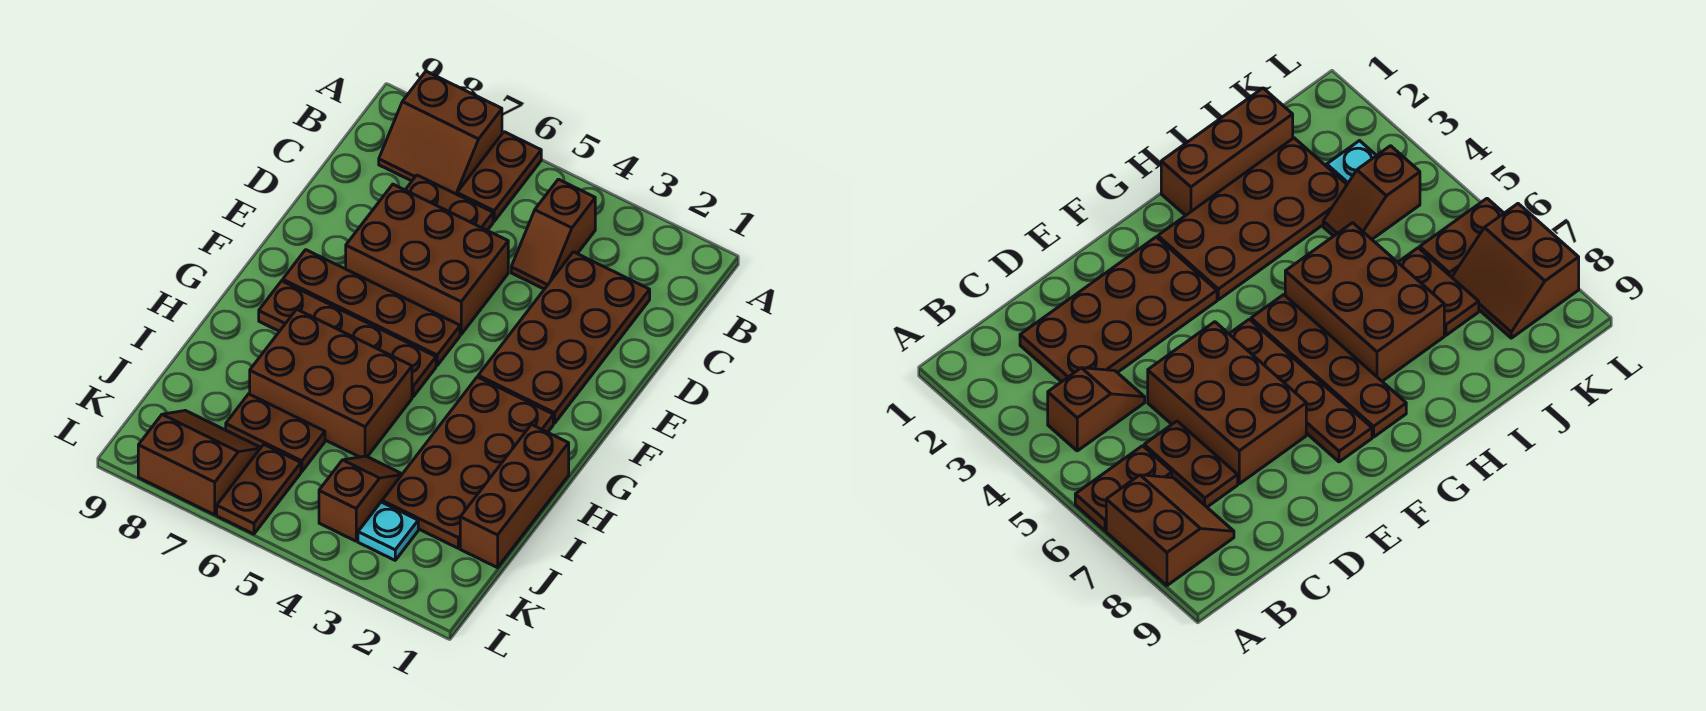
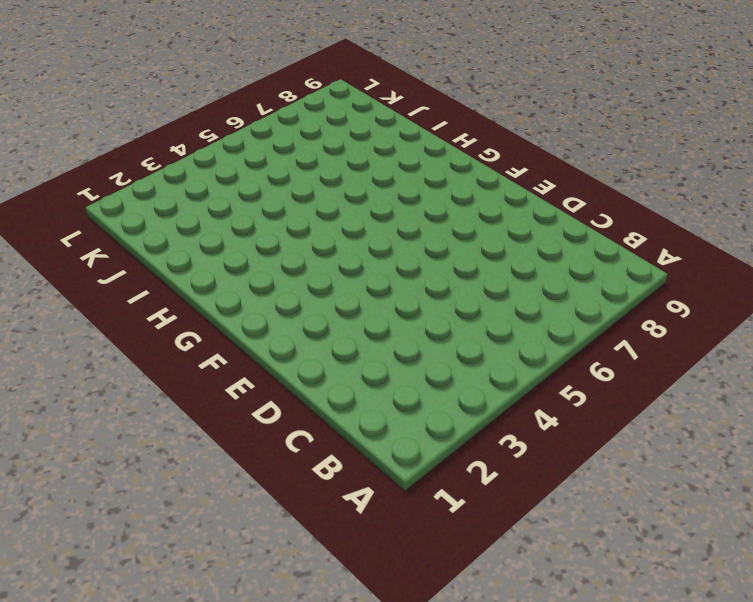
none -> brown 1x2 plate [457,132,541,221]
none -> brown 2x2 slope [379,71,502,194]
none -> brown 1x2 slope [511,179,595,289]

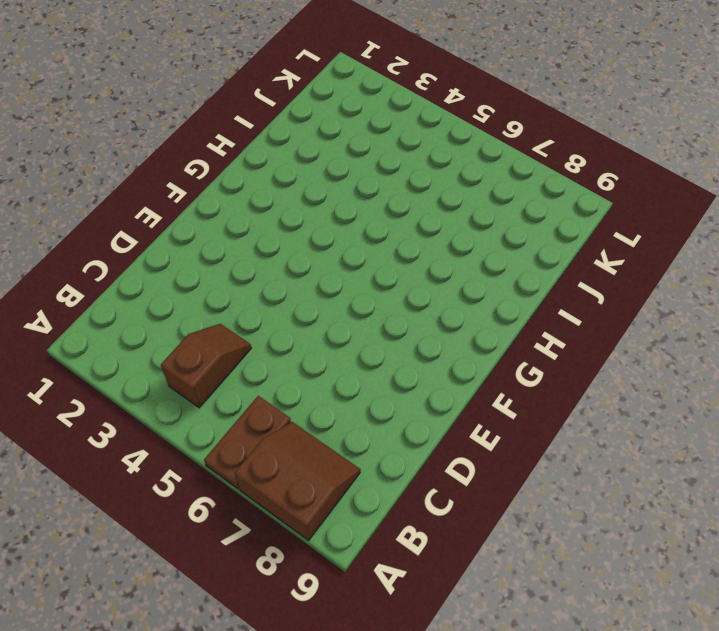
none -> brown 2x4 plate [478,252,650,423]
none -> brown 1x2 plate [406,175,493,230]
none -> brown 2x3 brick [346,184,508,334]

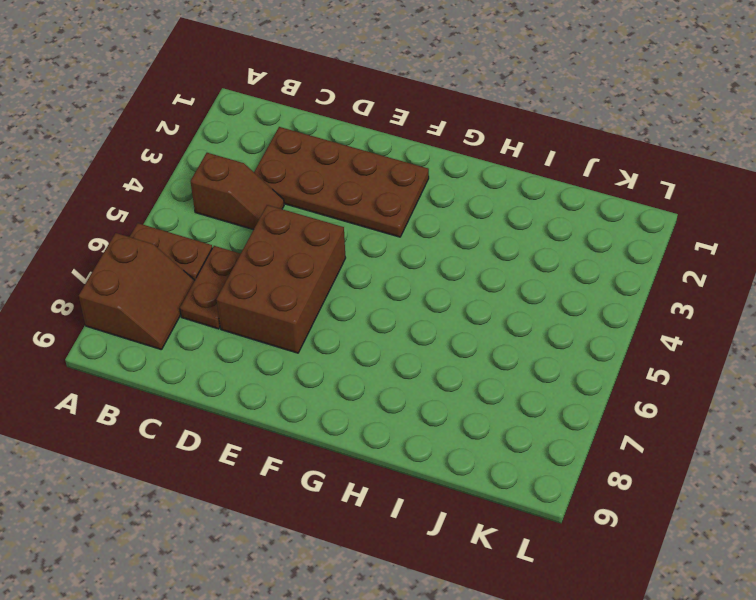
none -> brown 1x4 plate [283,250,460,365]
none -> brown 2x4 plate [382,377,553,548]
none -> brown 1x4 plate [259,281,436,397]

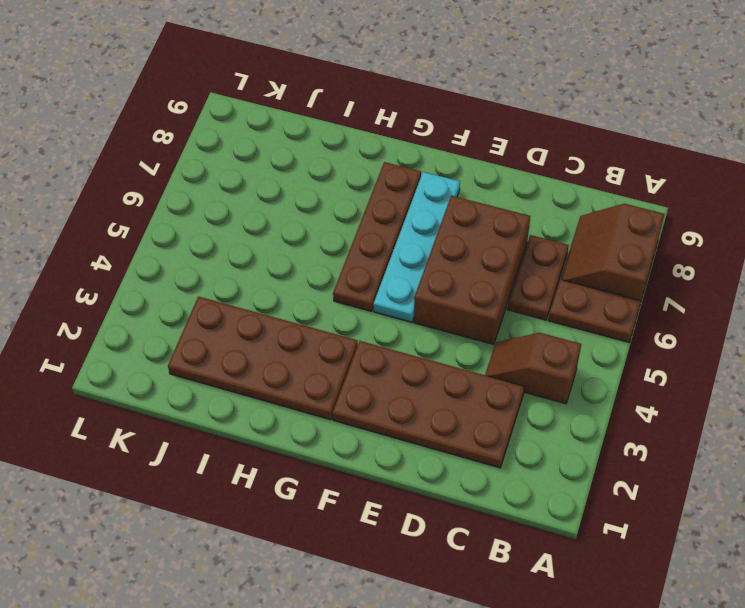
cyan 1x4 plate [373,172,460,322] -> brown 1x4 plate [283,250,460,365]
none -> brown 1x3 brick [460,425,569,568]
none -> brown 2x3 brick [250,309,412,457]
none -> brown 1x2 slope [319,456,402,541]

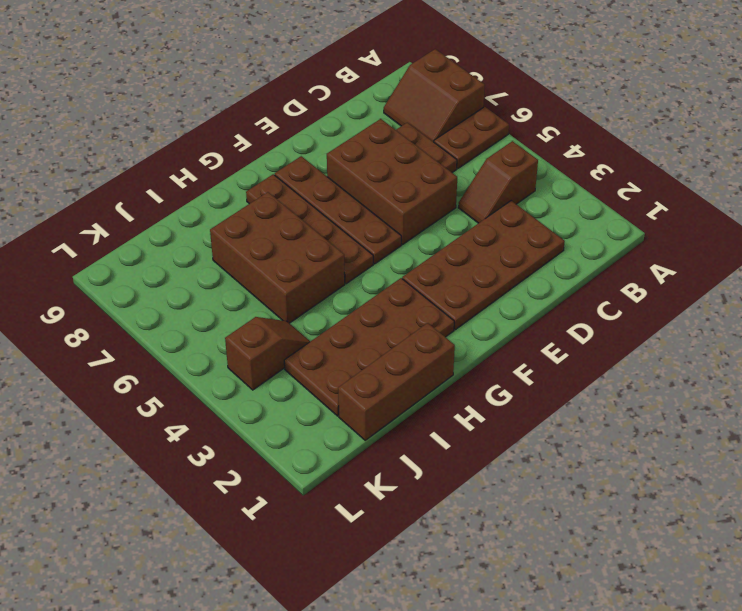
none -> brown 1x2 plate [226,394,325,471]
none -> cyan 1x1 plate [358,502,418,560]
none -> brown 1x2 plate [217,444,301,534]

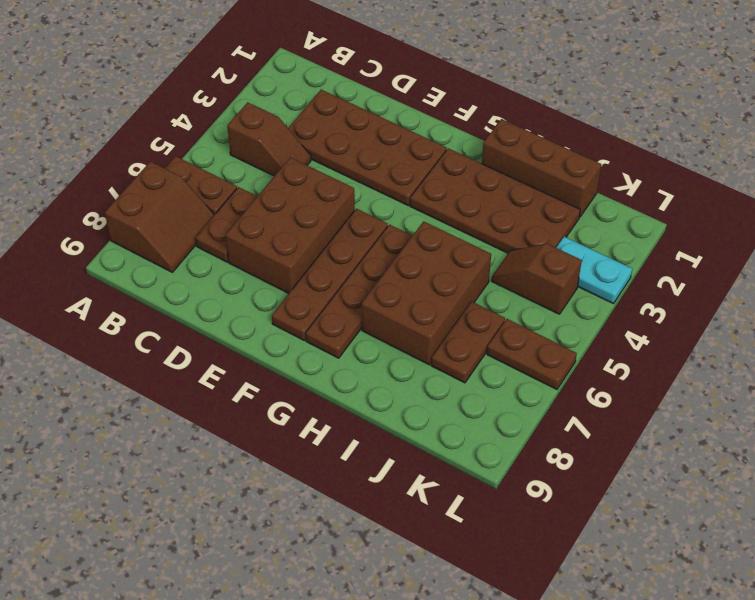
cyan 1x2 plate [556,237,632,304] -> cyan 1x1 plate [358,502,418,560]
none -> brown 2x2 slope [138,411,261,515]

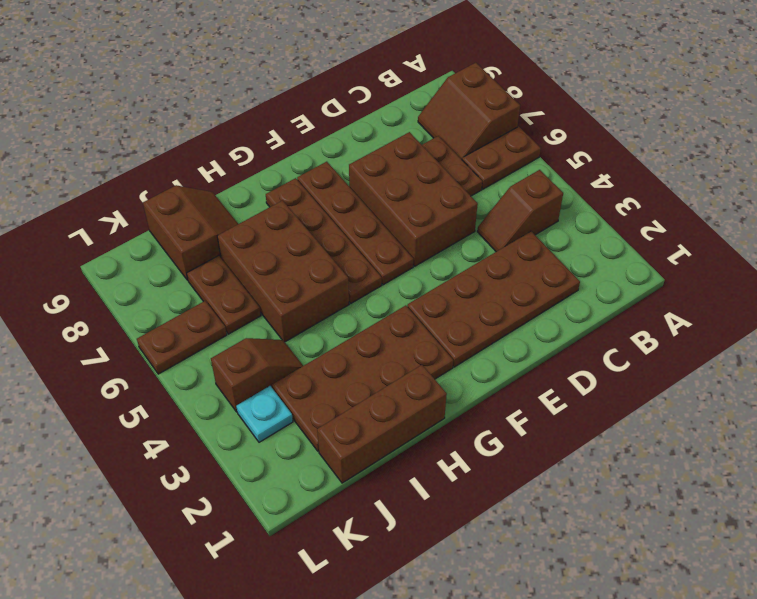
brown 2x2 slope [143,185,238,280] -> brown 2x2 slope moved to [138,411,261,515]

